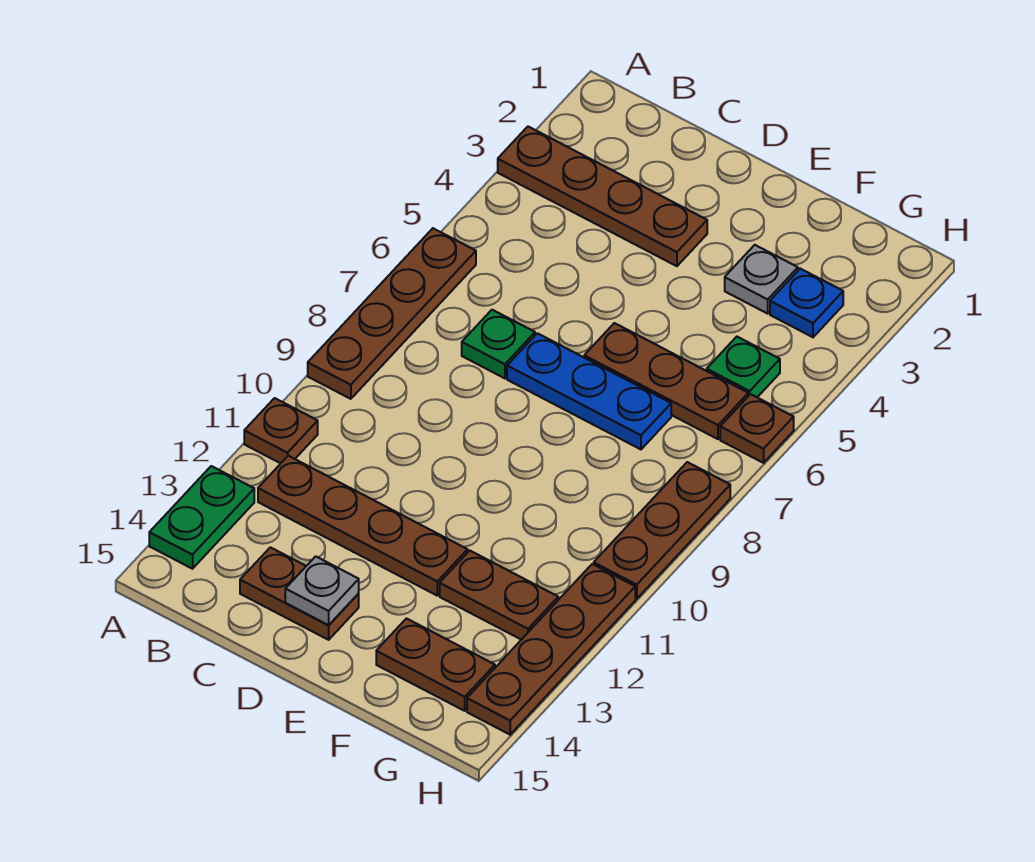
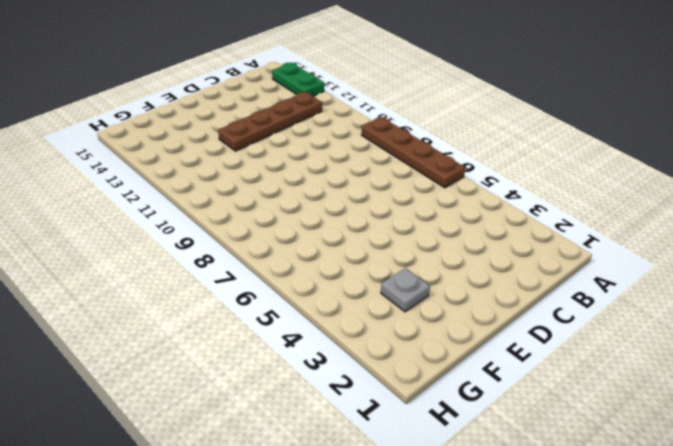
none -> brown 1x4 plate [498,127,707,266]
none -> brown 1x1 plate [244,398,318,463]
none -> green 1x1 plate [462,310,535,378]

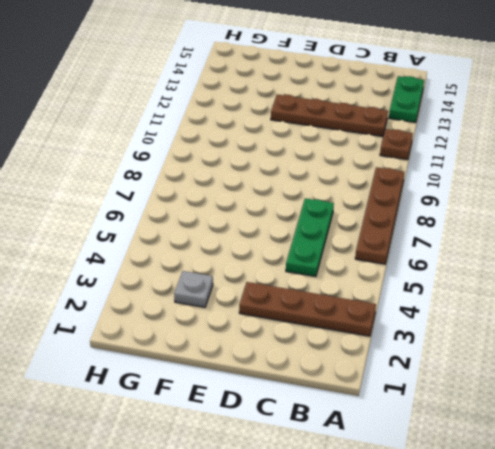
green 1x3 plate [286,198,334,277] -> green 1x1 plate [462,310,535,378]
none -> brown 1x2 plate [240,547,359,640]
none -> blue 1x3 plate [507,333,671,449]
none -> brown 1x3 plate [584,323,748,439]

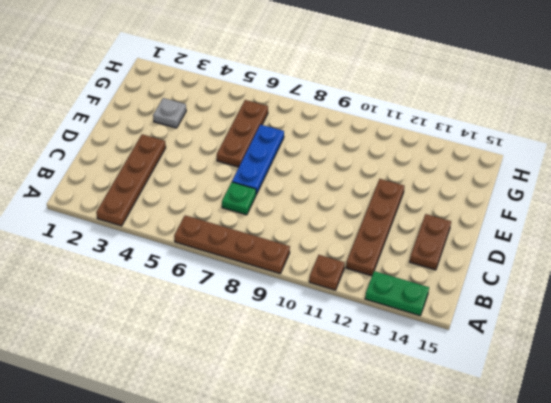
none -> brown 1x2 plate [440,551,558,640]
none -> brown 1x2 plate [376,619,495,711]
none -> blue 1x1 plate [770,269,843,337]

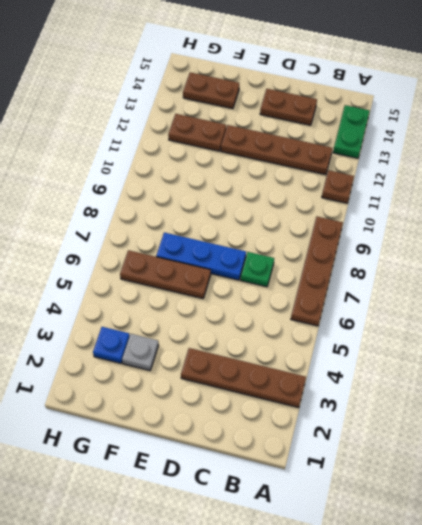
none -> green 1x1 plate [707,337,780,397]
none -> brown 1x1 plate [720,394,794,463]
none -> brown 1x3 plate [594,462,730,599]

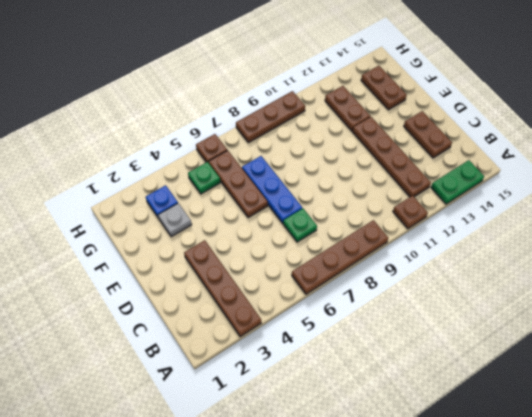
none -> brown 1x4 plate [467,564,635,735]
none -> grey 1x1 plate [285,556,359,625]

